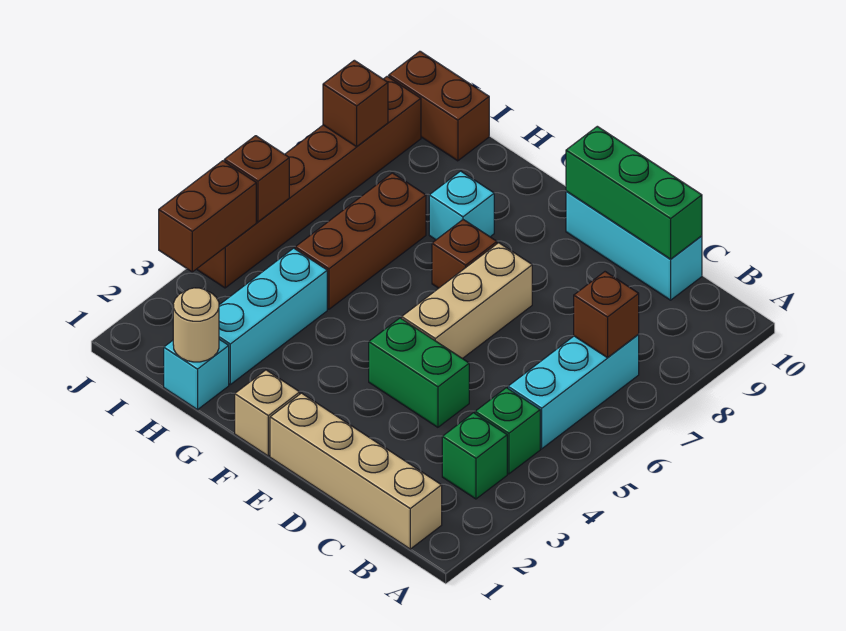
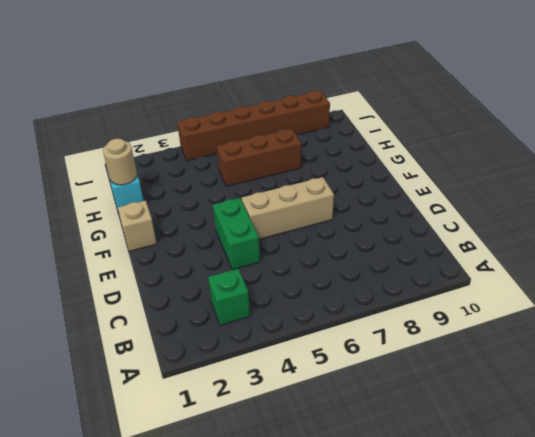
none -> tan 1x4 brick [270,393,442,549]
none -> green 1x1 brick [475,388,540,474]
none -> cyan 1x3 brick [508,334,639,449]

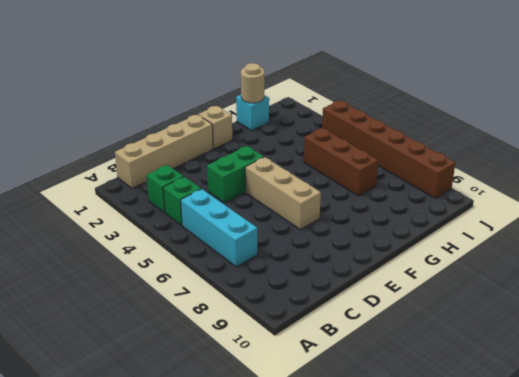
none -> cyan 1x3 brick [566,191,702,300]
none -> brown 1x1 brick [432,220,497,288]
none -> cyan 1x1 brick [429,171,494,240]

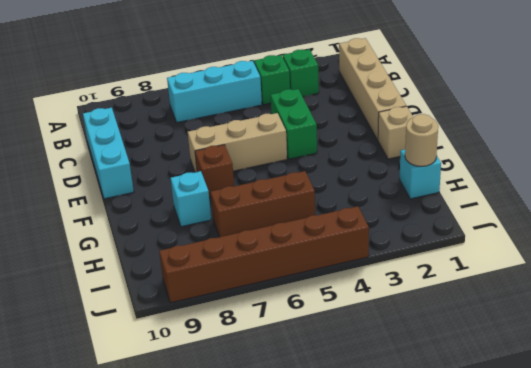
none -> cyan 1x3 brick [219,248,327,384]
none -> brown 1x2 brick [389,51,489,161]
none -> brown 1x1 brick [574,272,639,358]

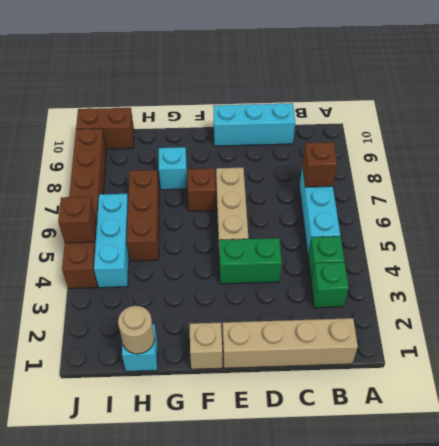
cyan 1x3 brick [94,194,129,288] -> cyan 1x3 brick moved to [219,248,327,384]
none -> green 1x3 brick [566,126,702,259]
none -> brown 1x2 brick [159,161,256,272]
none -> brown 1x1 brick [323,60,388,147]

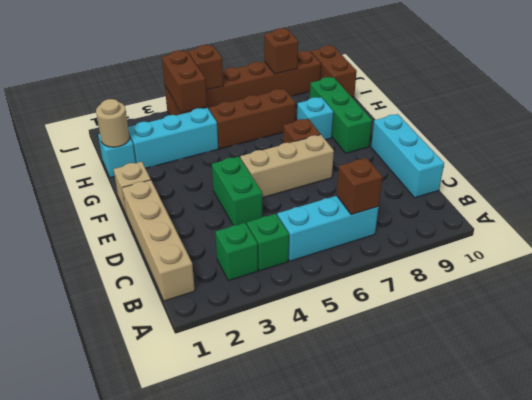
green 1x3 brick [310,77,372,153] -> green 1x3 brick moved to [566,126,702,259]
brown 1x2 brick [162,51,207,113] -> brown 1x2 brick turned to [159,161,256,272]

